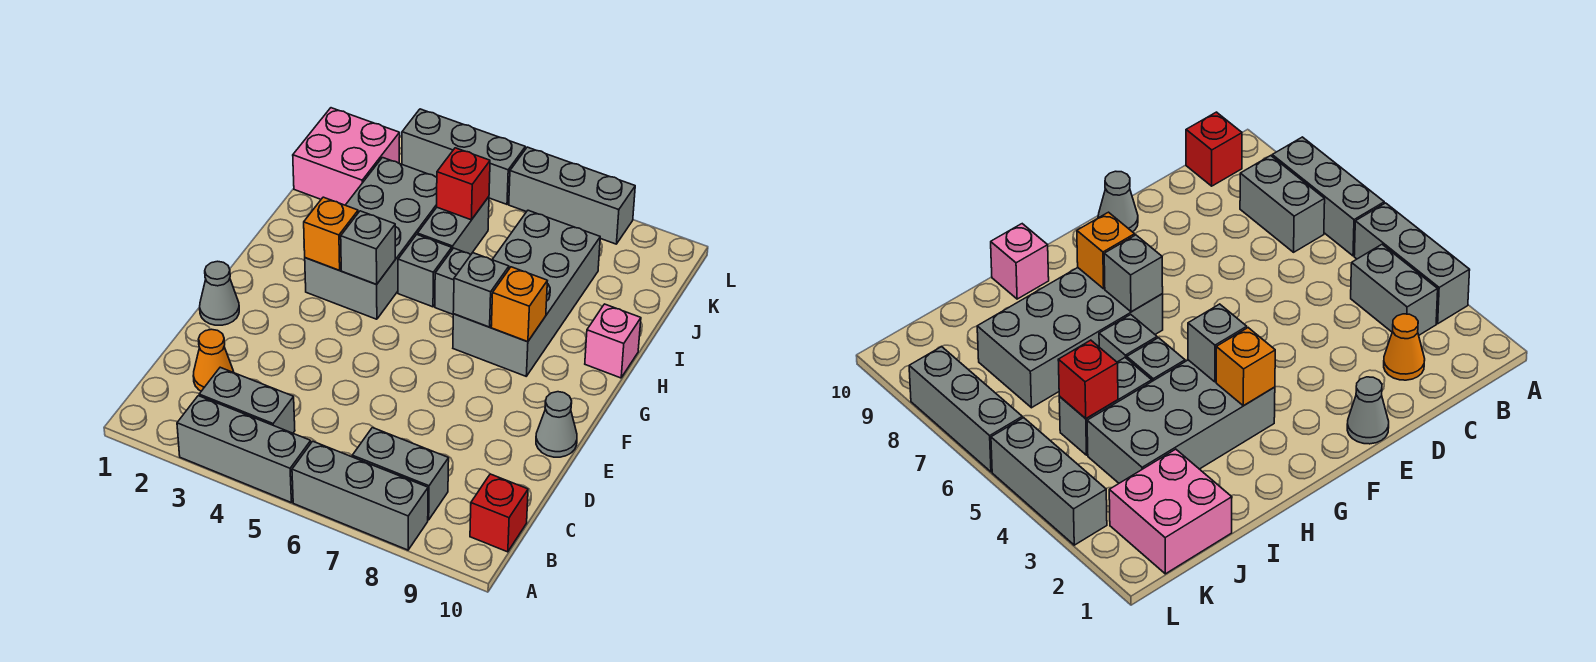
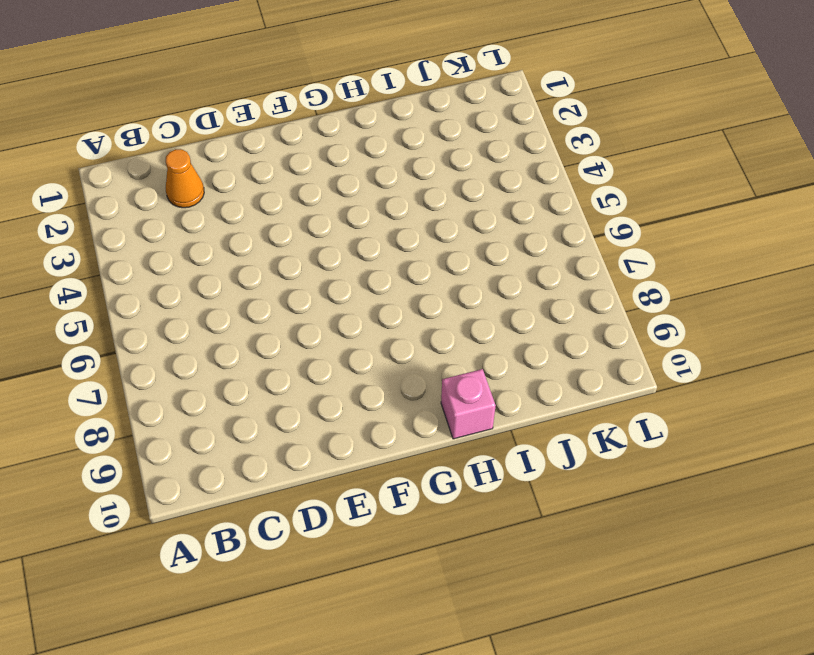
none -> grey 1x3 brick [177,396,311,502]
none -> grey 1x3 brick [292,441,428,550]
none -> grey 1x2 brick [199,367,295,433]

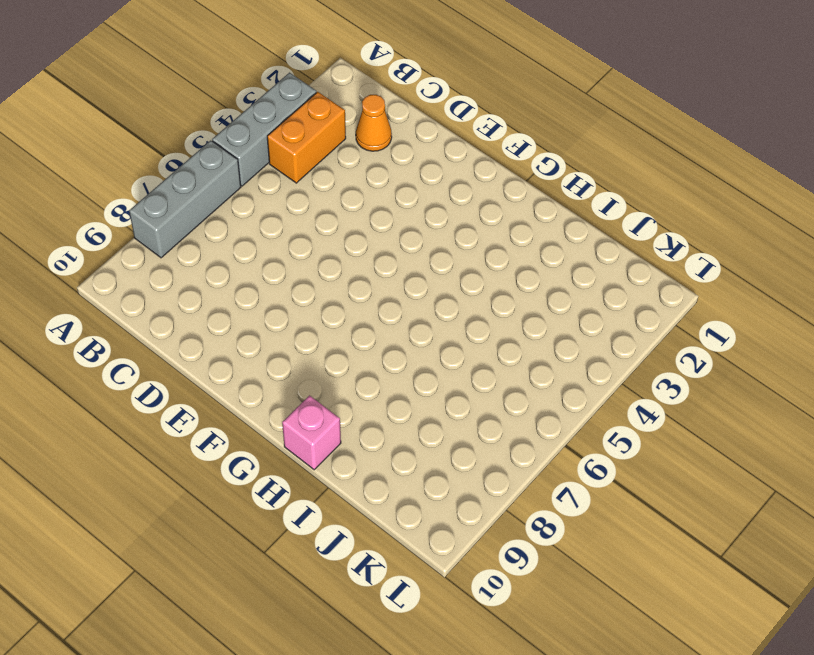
orange 1x2 brick [267,92,346,183] -> grey 1x2 brick [199,367,295,433]
none -> grey 1x2 brick [352,428,449,520]
none -> red 1x1 brick [470,474,528,552]
none -> grey 1x1 cone [200,261,239,325]

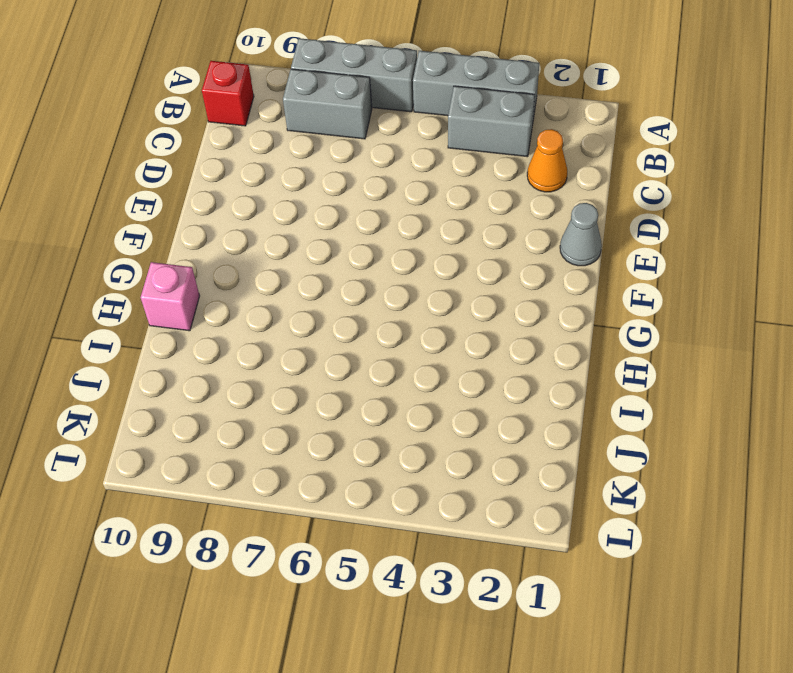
none -> grey 1x1 cone [536,392,577,457]
none -> grey 2x4 brick [305,158,437,319]
none -> grey 2x4 brick [453,210,600,376]

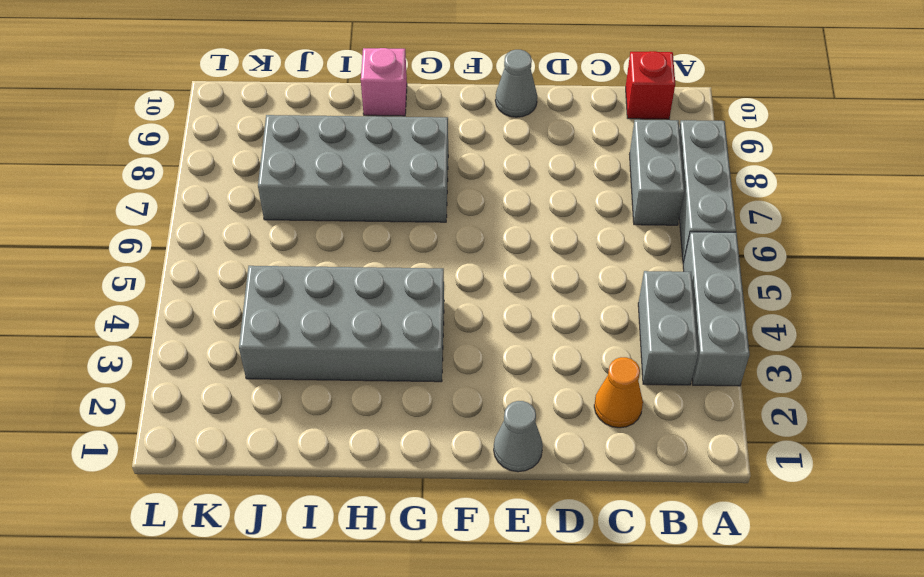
none -> grey 1x1 brick [398,235,452,307]
none -> grey 1x1 brick [435,248,471,314]
none -> grey 1x2 brick [417,197,489,254]

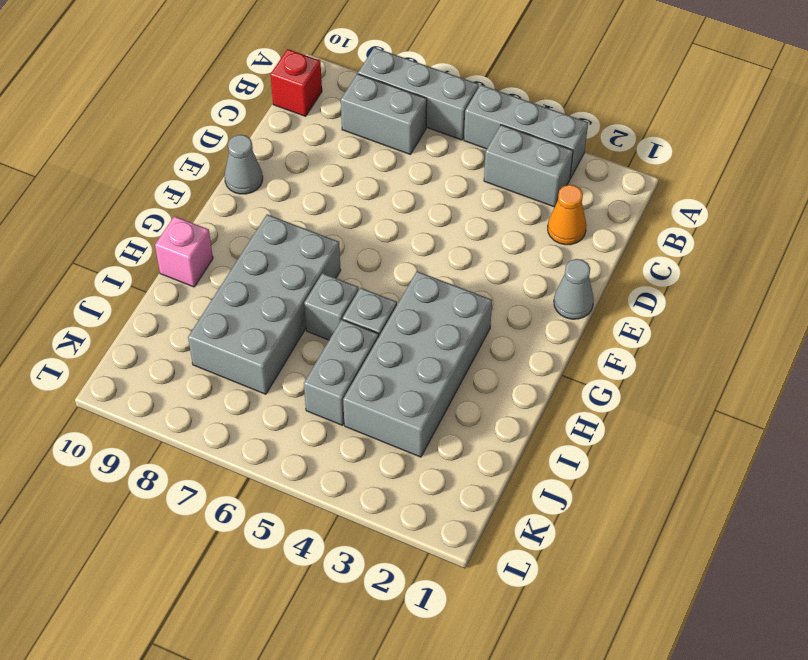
none -> pink 2x2 brick [293,108,400,205]
none -> grey 1x3 brick [402,109,525,204]
none -> grey 1x3 brick [509,147,635,244]

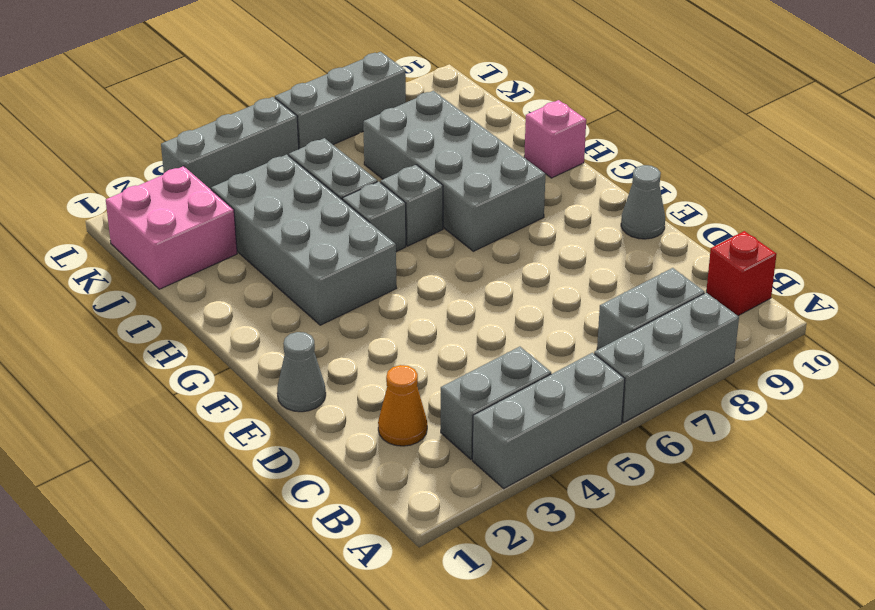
none -> orange 1x1 brick [304,197,358,270]
none -> grey 1x1 brick [341,211,395,284]
none -> grey 1x1 brick [453,253,509,327]

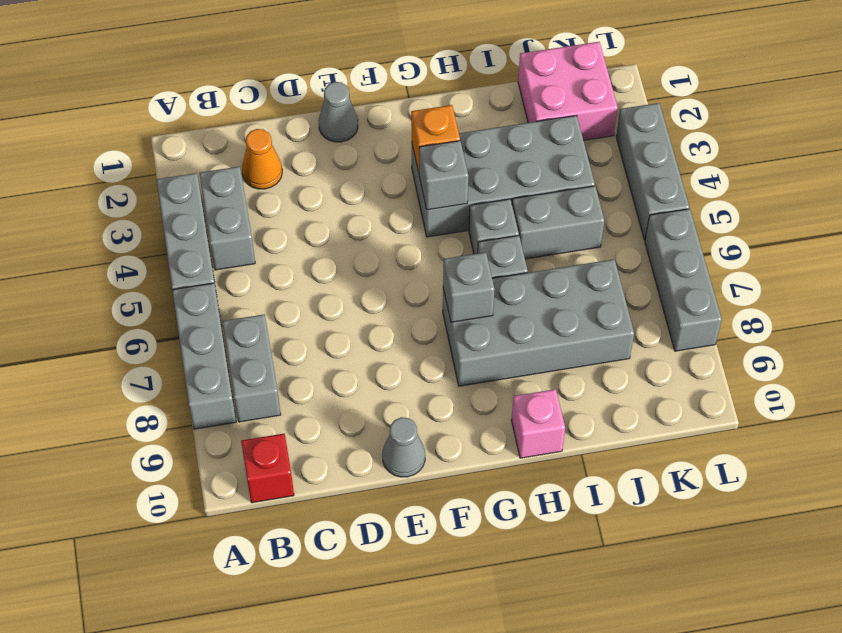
none -> orange 1x1 brick [491,267,547,342]
none -> red 1x1 brick [437,148,490,220]

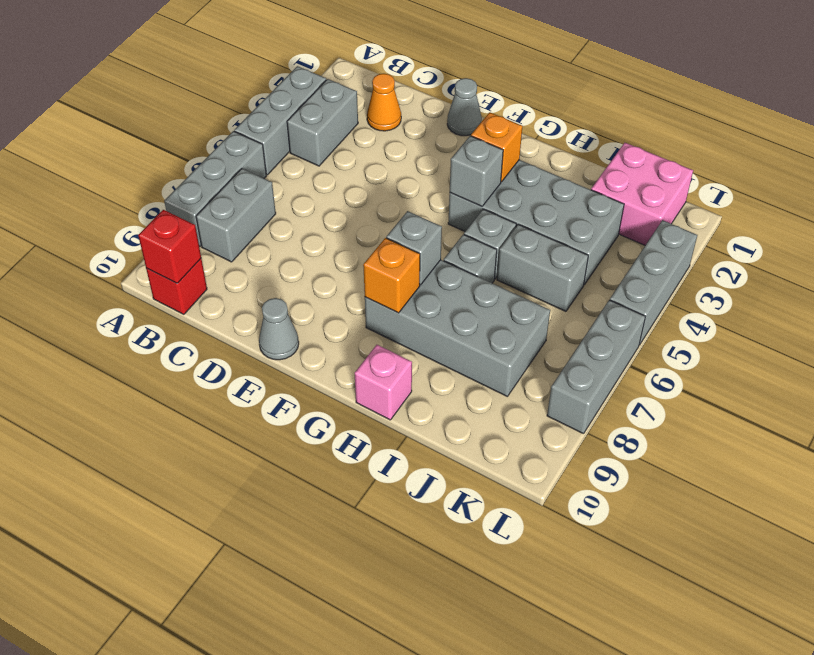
red 1x1 brick [138,210,201,283] -> red 1x1 brick moved to [437,148,490,220]

